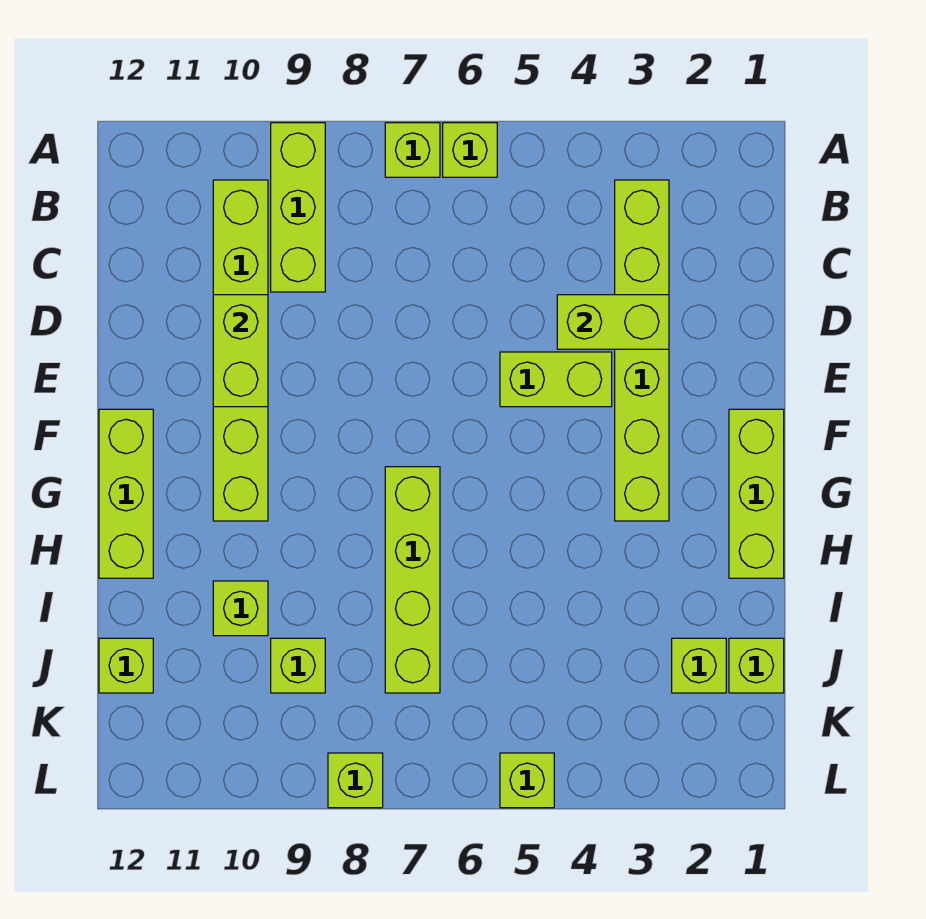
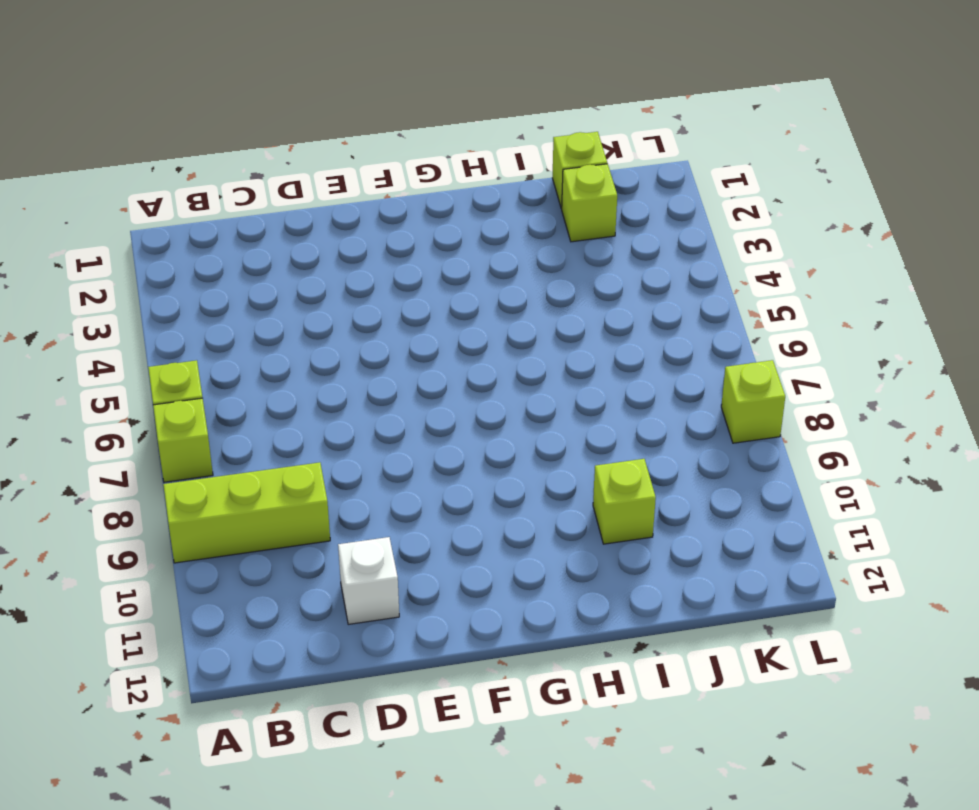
white 1x1 brick [338,537,399,624] -> none
none -> lime 1x6 brick [615,180,669,521]
none -> lime 1x6 brick [213,180,268,521]
none -> lime 1x2 brick [500,352,612,407]

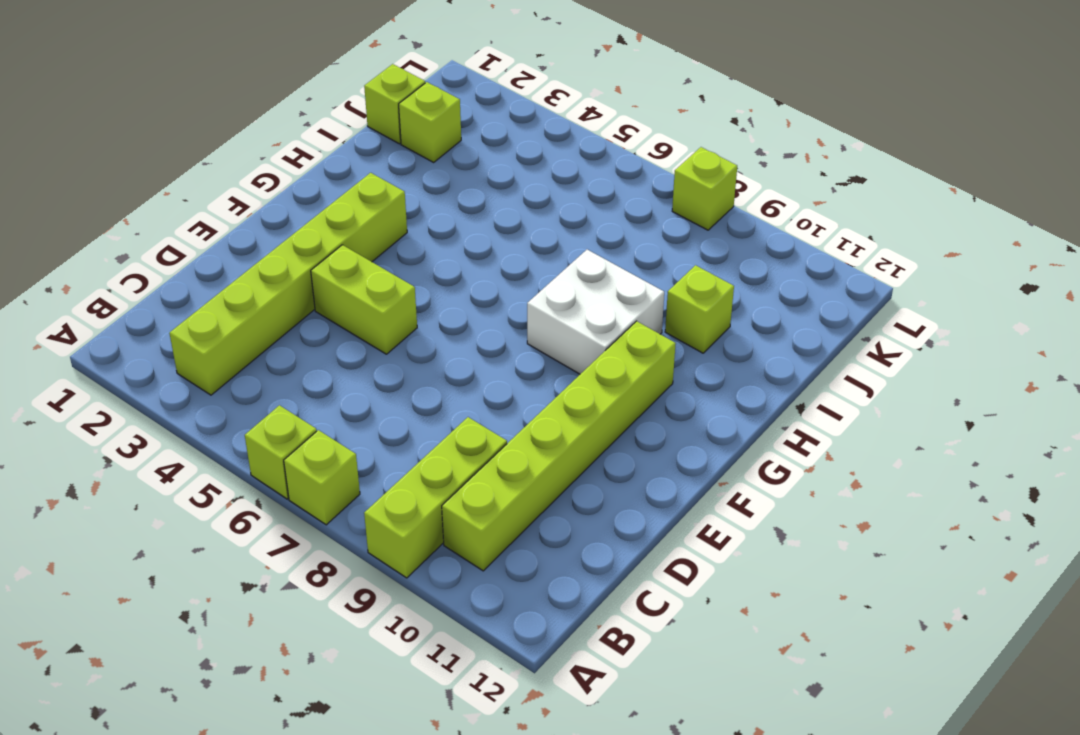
white 2x2 brick [527,250,664,374] -> none
none -> lime 1x3 brick [729,409,784,578]
none -> lime 1x3 brick [99,409,153,578]
none -> lime 1x4 brick [385,467,440,693]

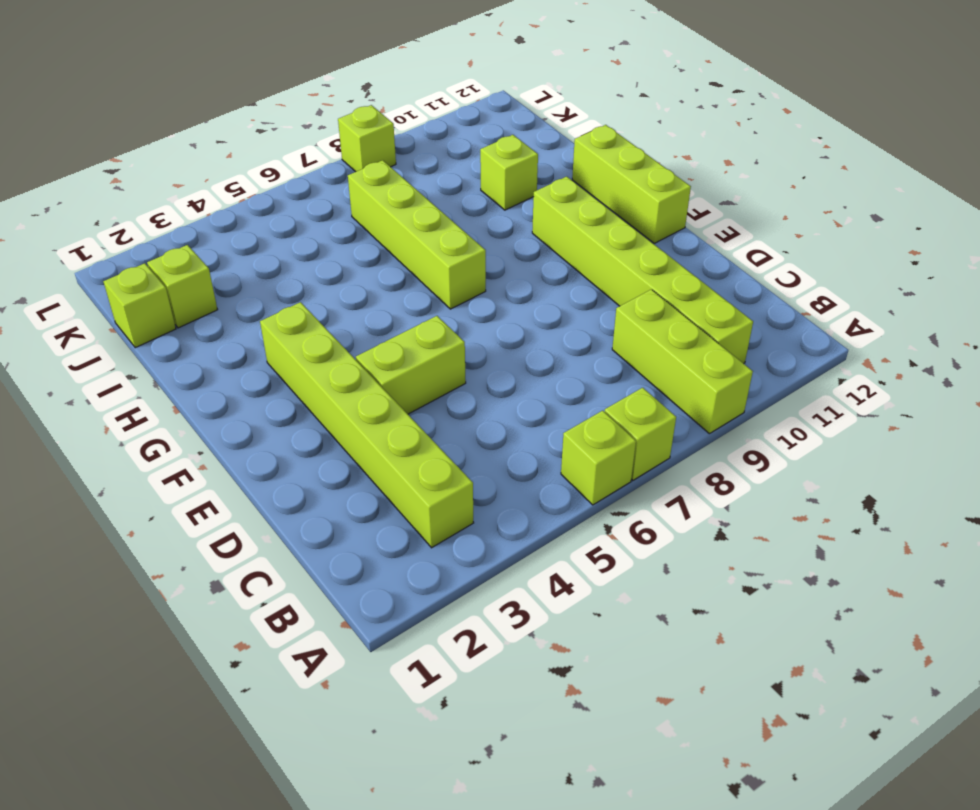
none -> lime 1x3 brick [729,409,784,578]
none -> lime 1x1 brick [271,638,325,693]
none -> lime 1x1 brick [99,638,153,693]

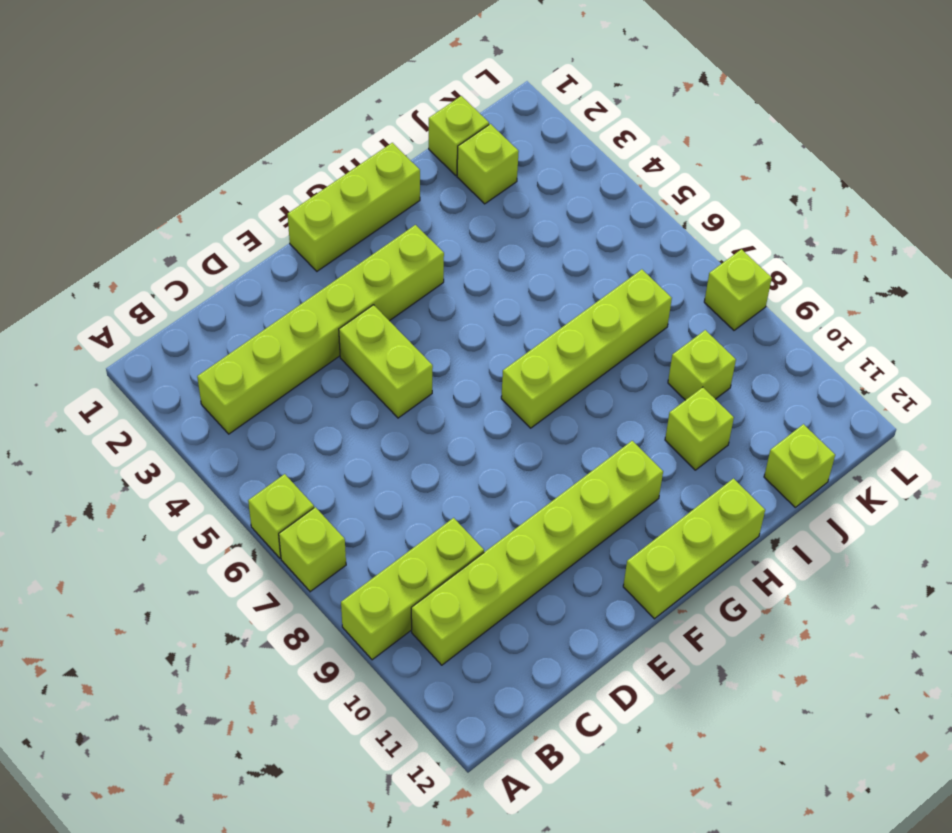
none -> lime 1x1 brick [500,753,554,808]
none -> lime 1x2 brick [557,295,669,349]
none -> lime 1x2 brick [213,295,268,407]

